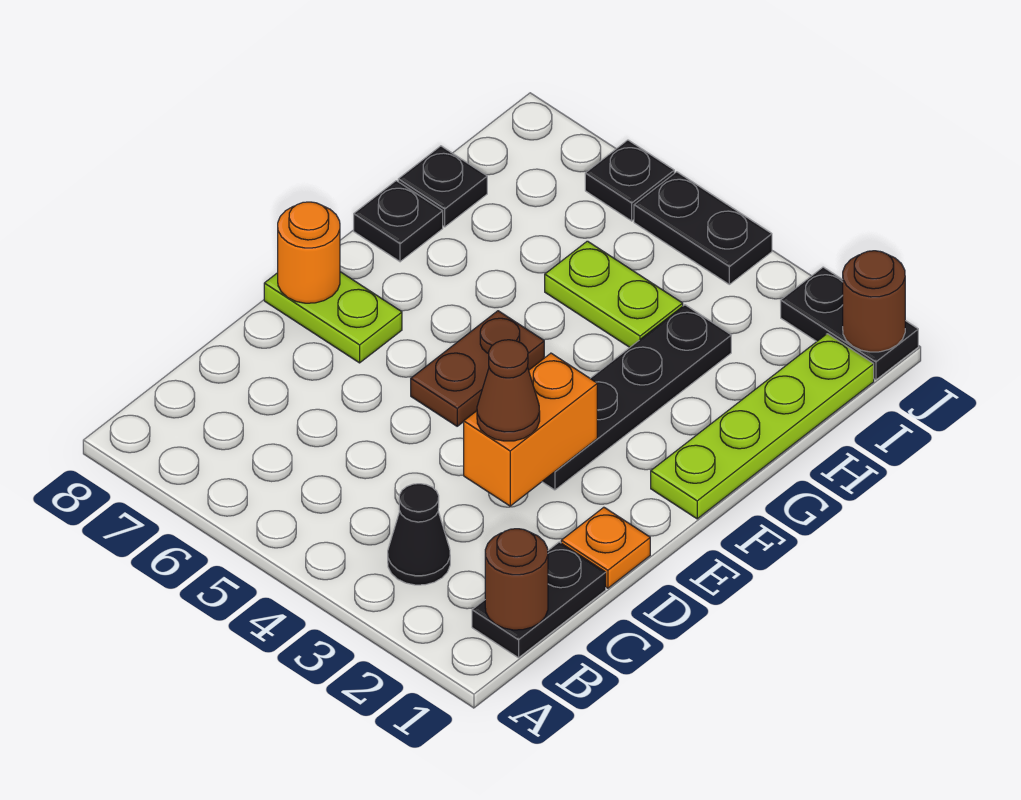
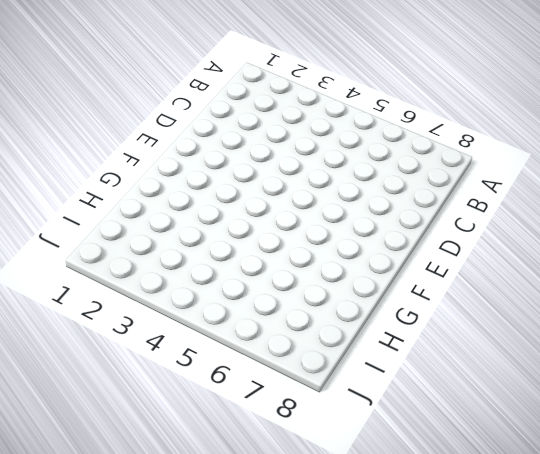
none -> black 1x2 plate [472,542,606,658]
none -> black 1x1 cone [388,484,450,585]
none -> orange 1x1 plate [561,507,650,588]

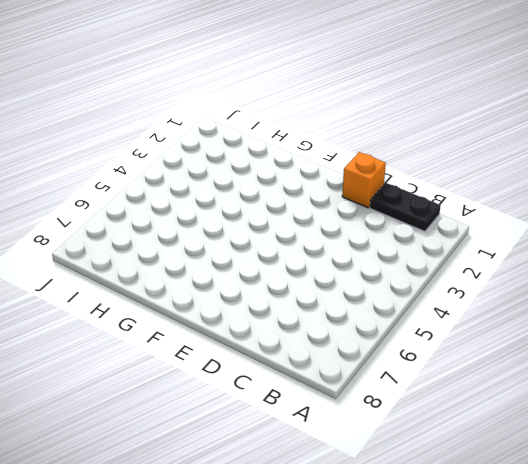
orange 1x1 brick [342,152,386,208] -> orange 1x1 plate [561,507,650,588]
none -> black 1x1 cone [388,484,450,585]
none -> black 1x4 plate [542,305,731,490]
none -> brown 1x2 plate [411,311,544,426]

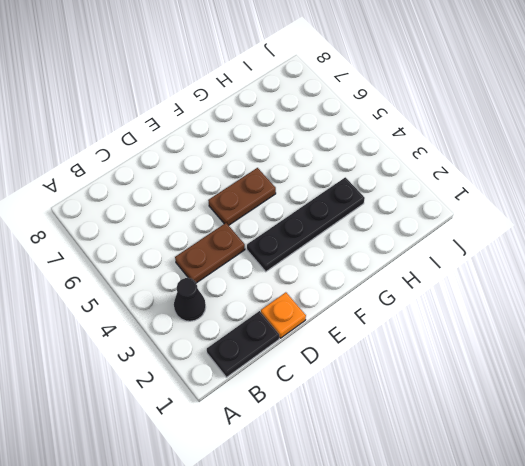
brown 1x2 plate [175,223,245,283] -> none
none -> lime 1x2 plate [264,272,402,363]
none -> lime 1x4 plate [651,334,874,519]
none -> black 1x1 plate [354,181,443,262]

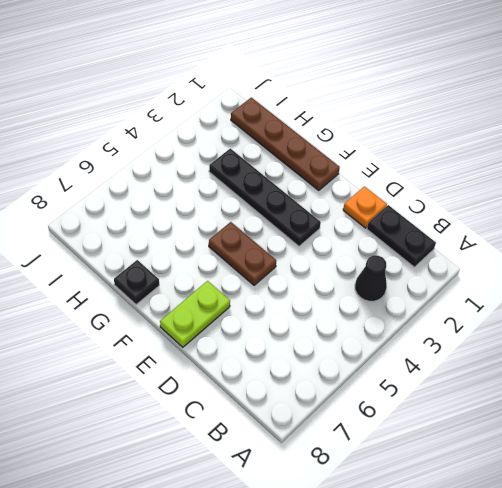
brown 1x4 plate [231,97,340,191] -> lime 1x4 plate [651,334,874,519]
none -> lime 1x2 plate [545,241,683,347]
none -> black 1x1 plate [398,146,487,227]
none -> black 1x2 plate [781,267,918,380]

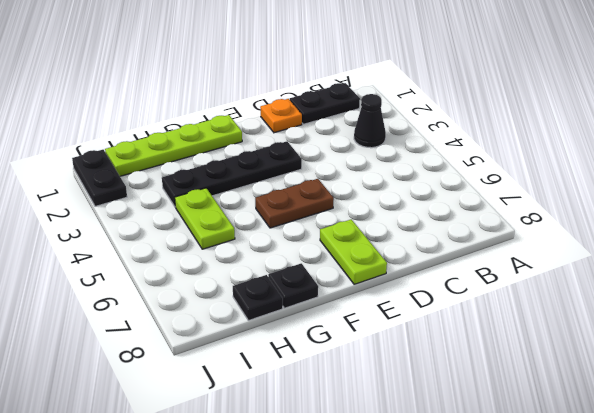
none -> black 1x2 plate [634,172,772,284]
none -> black 1x1 plate [585,140,674,221]
none -> brown 1x1 round brick [485,529,548,630]

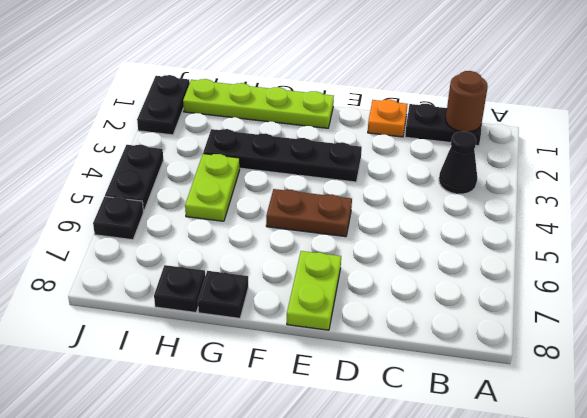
none -> orange 1x2 brick [464,353,597,506]
none -> orange 1x1 round brick [278,202,340,303]
none -> brown 1x1 round brick [843,251,905,352]

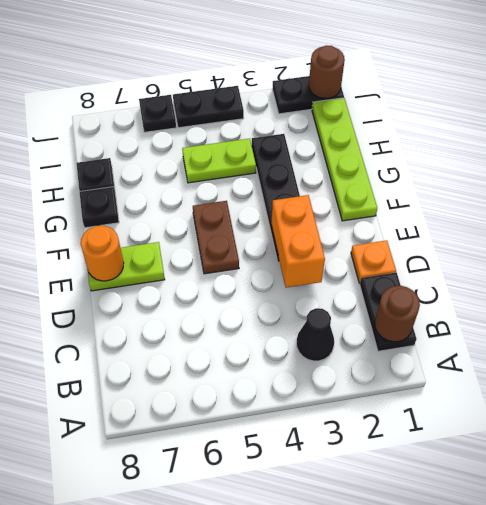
none -> brown 1x1 cone [477,340,540,441]

